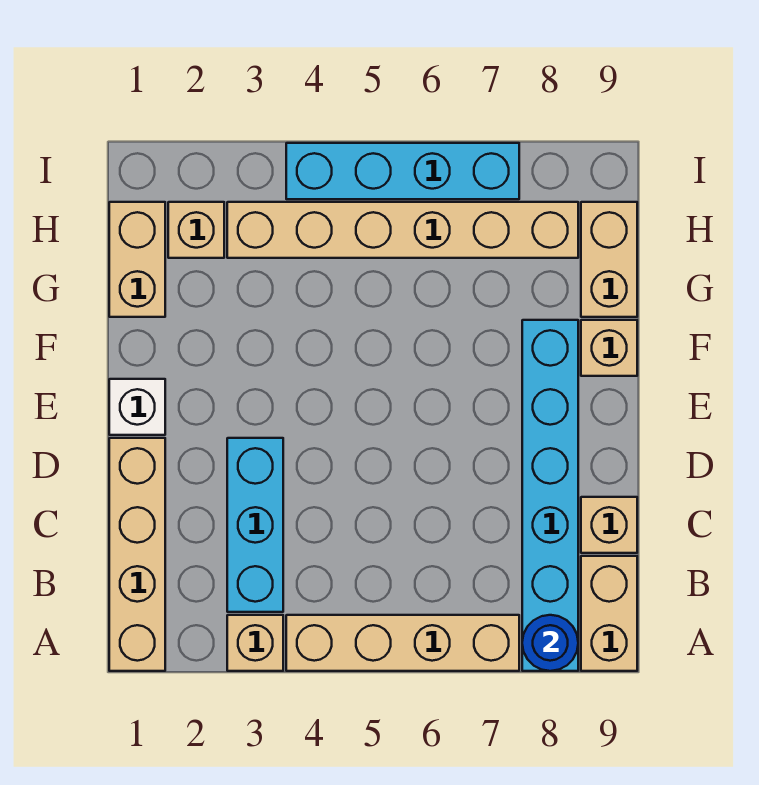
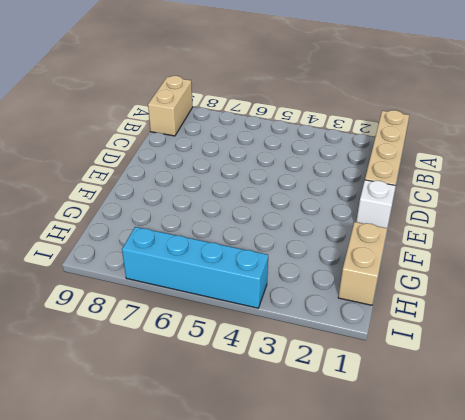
none -> tan 1x1 brick [227,615,283,671]
none -> tan 1x4 brick [286,615,519,671]
none -> cyan 1x6 brick [522,320,578,671]

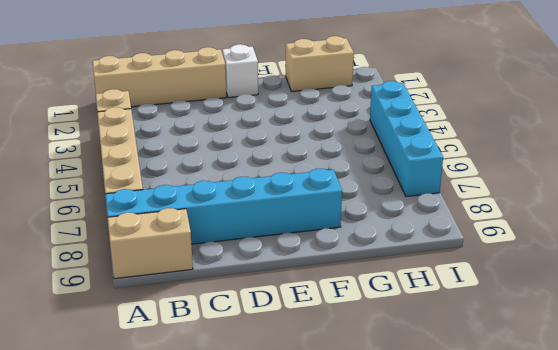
none -> cyan 1x3 brick [227,438,283,612]
none -> tan 1x1 brick [581,497,637,553]
none -> tan 1x1 brick [581,320,637,376]

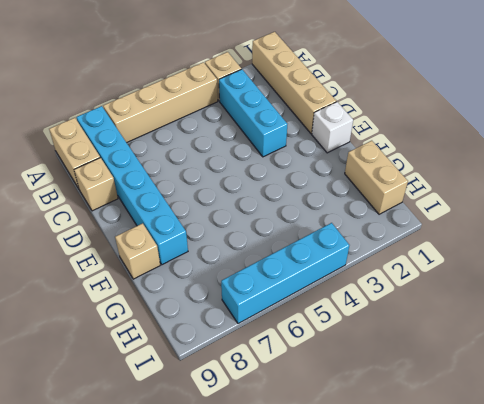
none -> tan 1x2 brick [581,202,637,317]
none -> tan 1x1 brick [168,202,224,258]
none -> tan 1x6 brick [227,202,578,258]

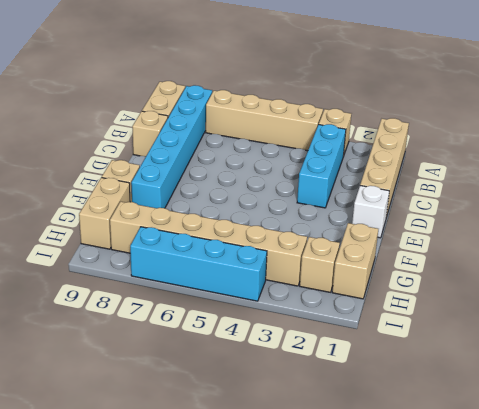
none -> blue 1x1 round brick [522,615,578,671]

